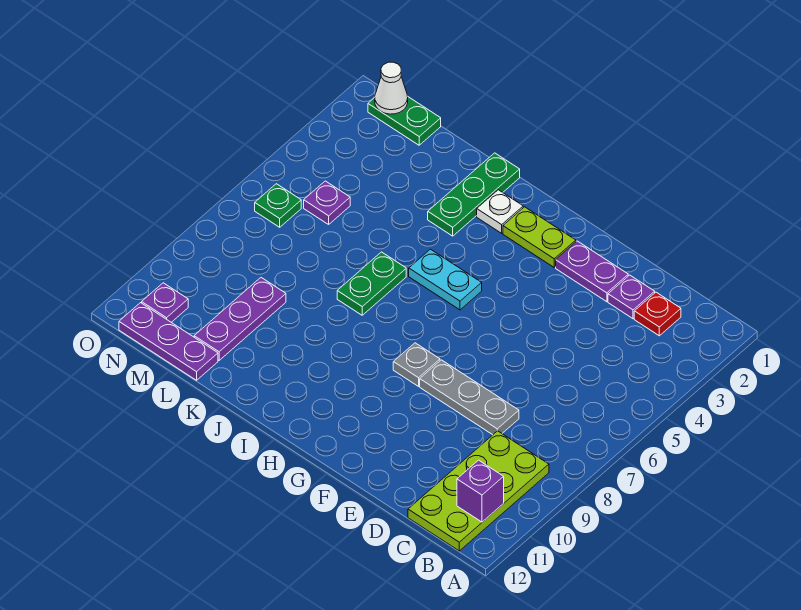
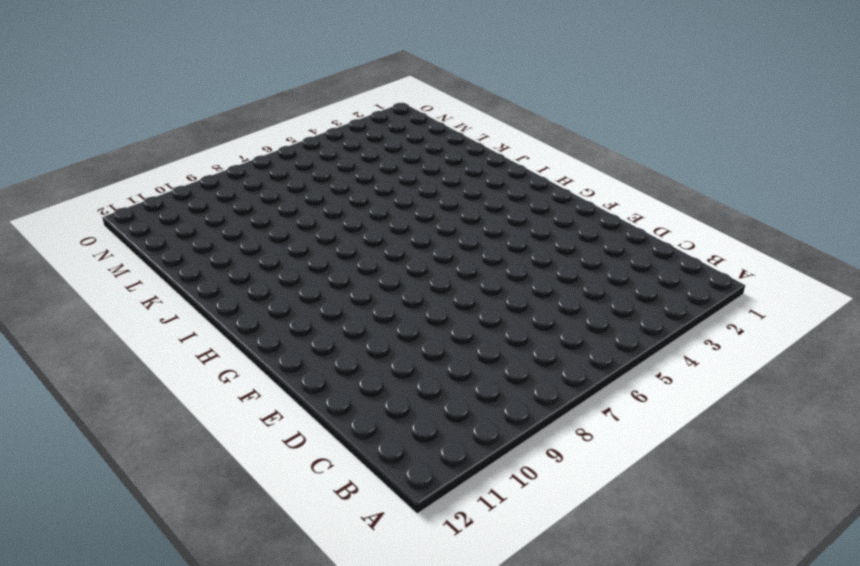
none -> lime 2x4 plate [408,431,549,551]
none -> red 1x1 plate [634,292,681,336]
none -> purple 1x1 plate [608,275,655,319]

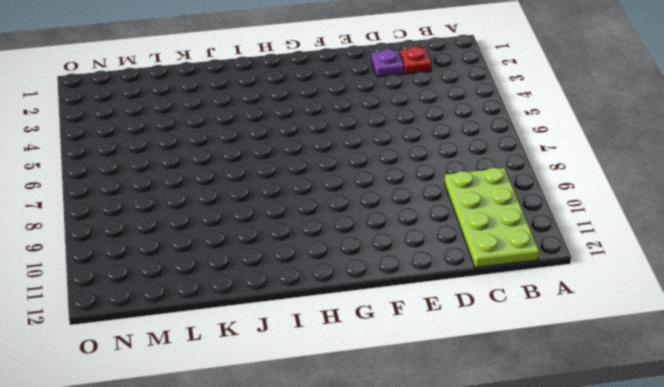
none -> grey 1x3 plate [420,360,519,435]
none -> purple 1x2 plate [556,241,628,302]
none -> lime 1x2 plate [503,207,576,267]

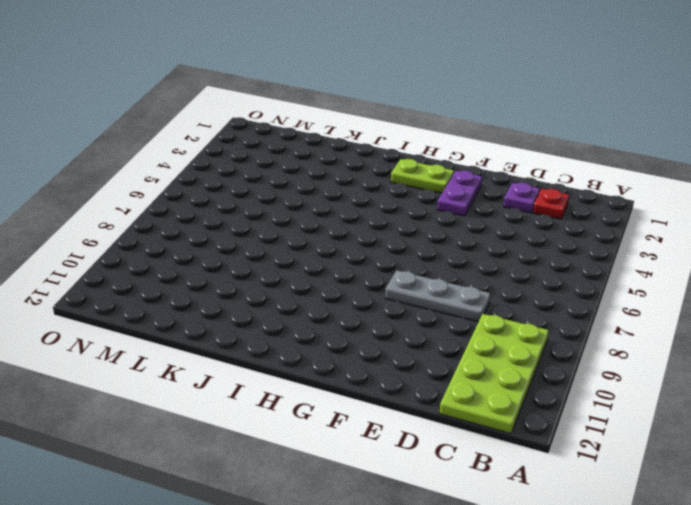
purple 1x2 plate [437,171,482,216] -> purple 1x2 plate turned to [556,241,628,302]
none -> grey 1x1 plate [393,343,440,386]
none -> cyan 1x2 plate [409,249,482,310]
none -> white 1x1 plate [477,190,523,233]

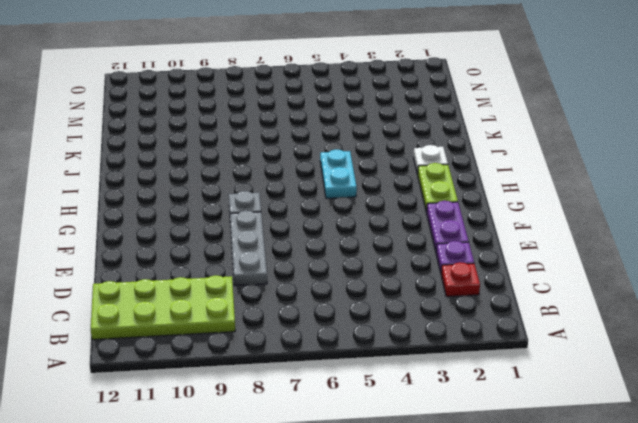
none -> green 1x3 plate [428,153,520,236]
none -> green 1x2 plate [337,252,406,315]
none -> purple 1x3 plate [194,278,286,360]

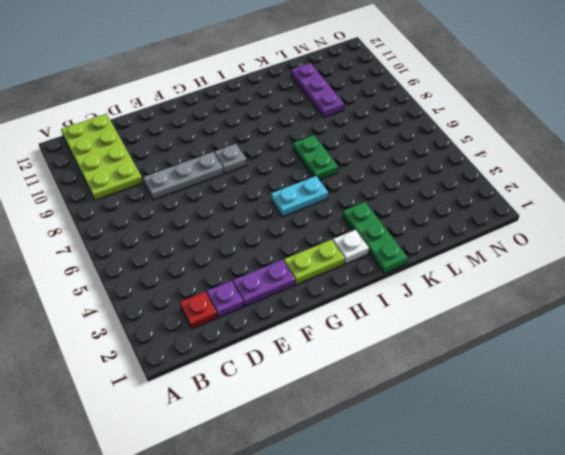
none -> purple 1x3 plate [119,303,218,380]
none -> green 1x2 plate [368,97,441,145]
none -> purple 1x1 plate [304,181,350,224]

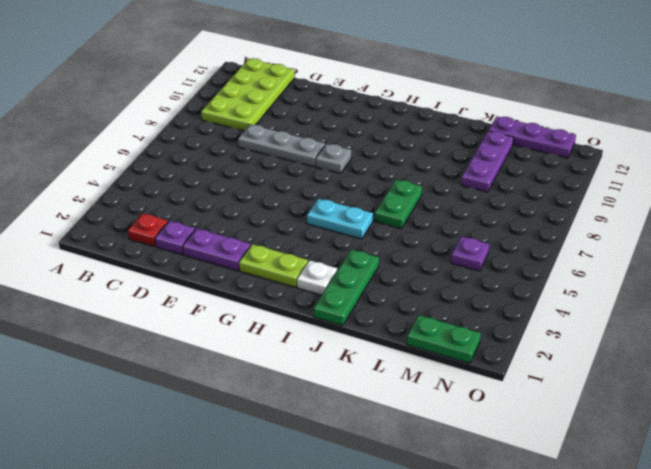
none -> green 1x1 plate [255,184,301,227]
none -> purple 1x1 plate [142,283,188,322]
none -> purple 1x1 brick [457,460,504,522]

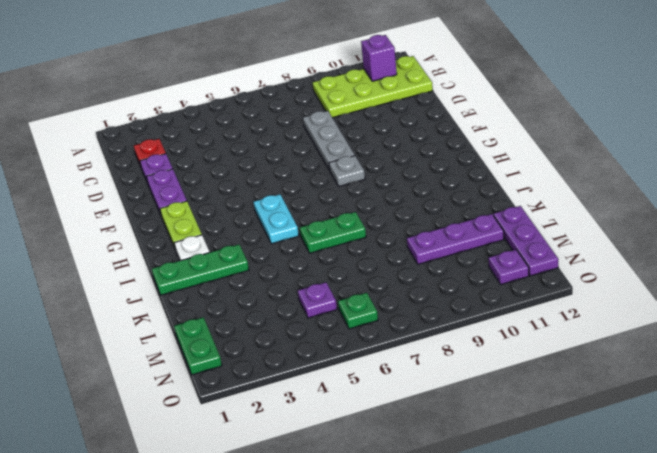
none -> white 1x1 cone [375,62,408,114]

